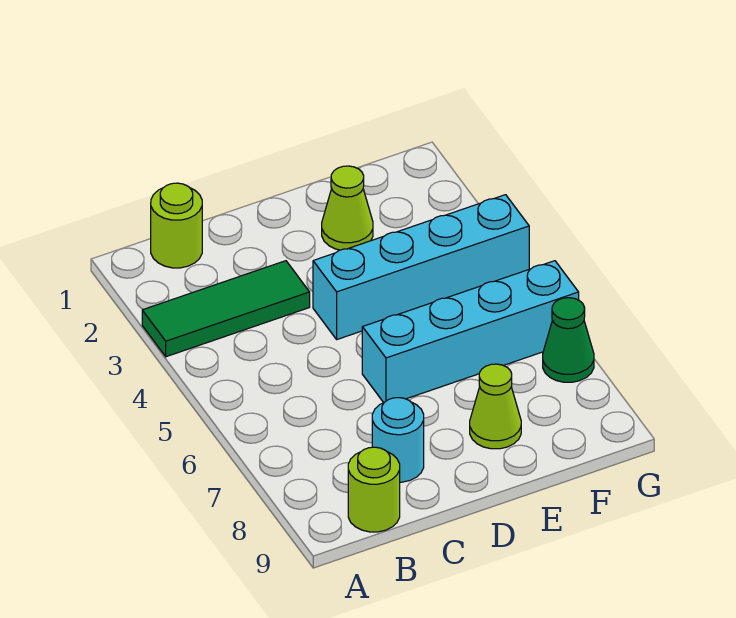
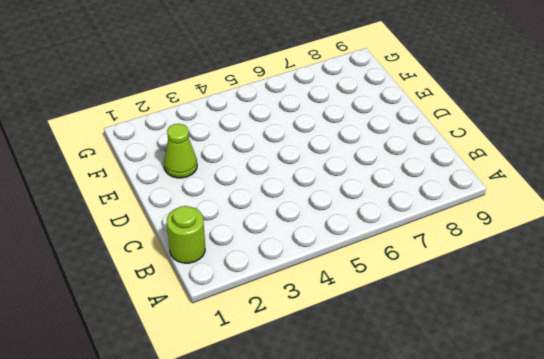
none -> green 1x3 tile [142,261,310,357]
none -> lime 1x1 round brick [348,447,400,532]

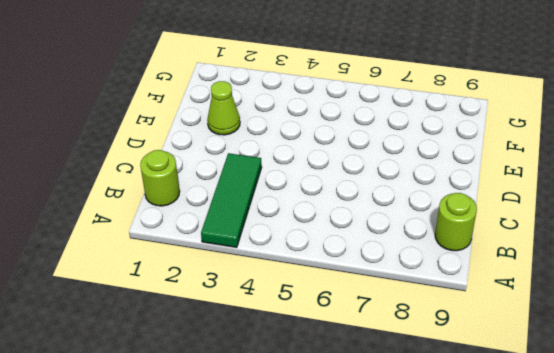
none -> cyan 1x1 round brick [372,398,424,482]
none -> cyan 1x4 brick [313,195,529,339]

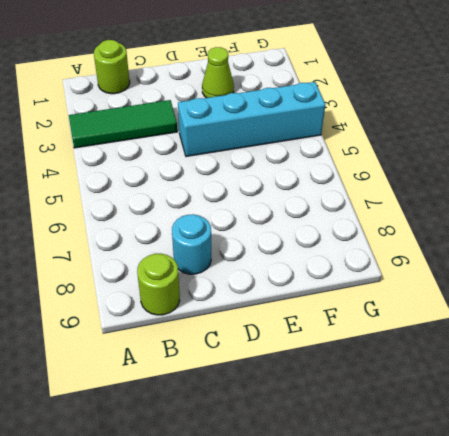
none -> cyan 1x4 brick [362,261,579,403]
none -> lime 1x1 cone [470,364,521,449]

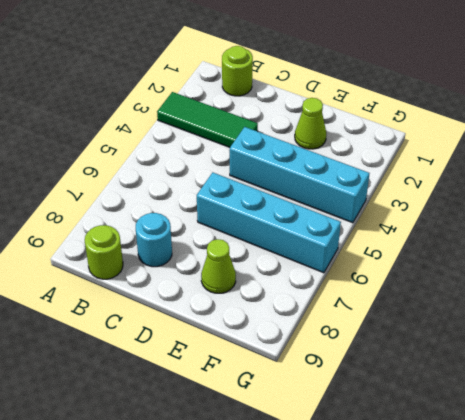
none -> green 1x1 cone [543,298,594,382]

